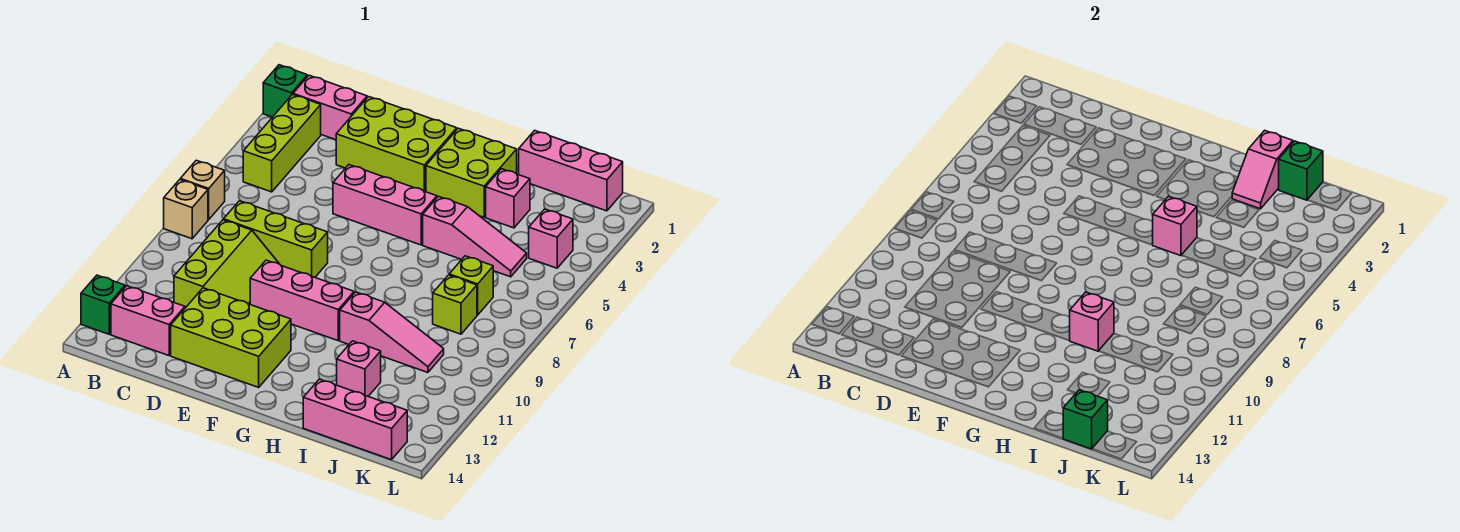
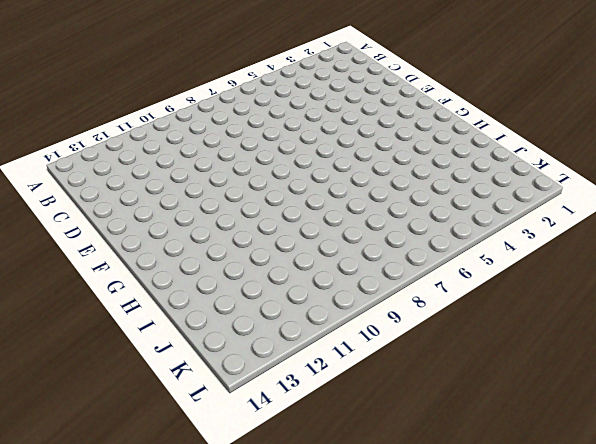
none -> green 1x1 brick [263,65,307,117]
none -> tan 1x1 brick [180,160,225,220]
none -> tan 1x1 brick [164,180,208,239]

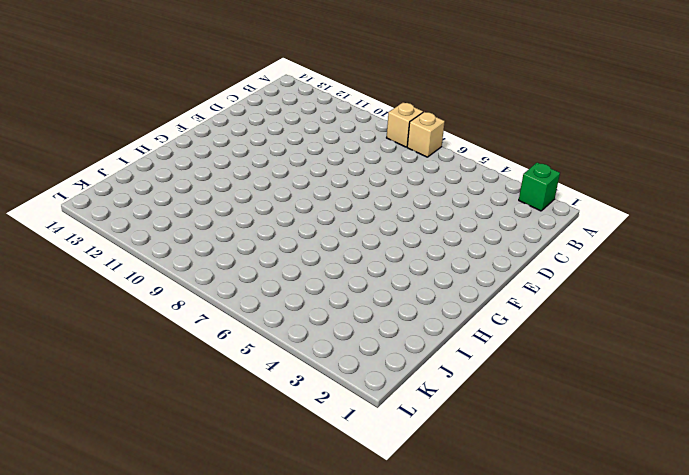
none -> green 1x1 brick [81,275,125,334]
none -> pink 1x2 brick [293,75,367,140]
none -> lime 1x3 brick [243,94,321,192]

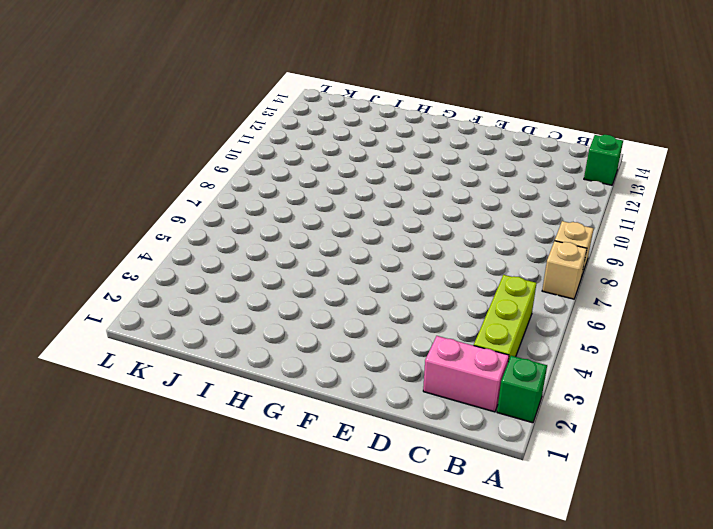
none -> pink 1x2 brick [111,286,185,356]
none -> lime 1x3 brick [224,201,328,277]
none -> lime 2x3 slope [174,220,279,308]

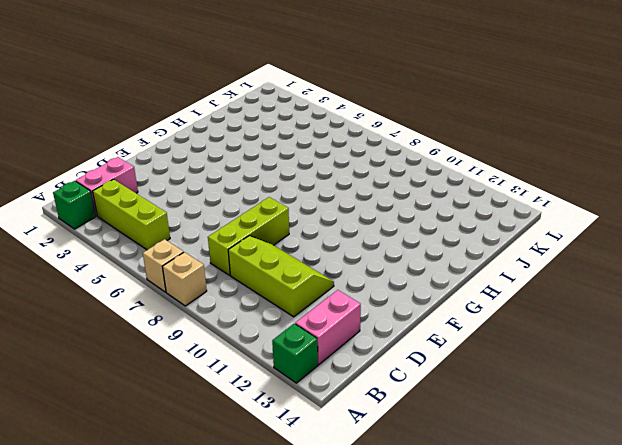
none -> lime 2x3 brick [336,97,457,192]
none -> lime 2x3 brick [171,288,291,387]
none -> pink 1x3 brick [333,165,437,245]

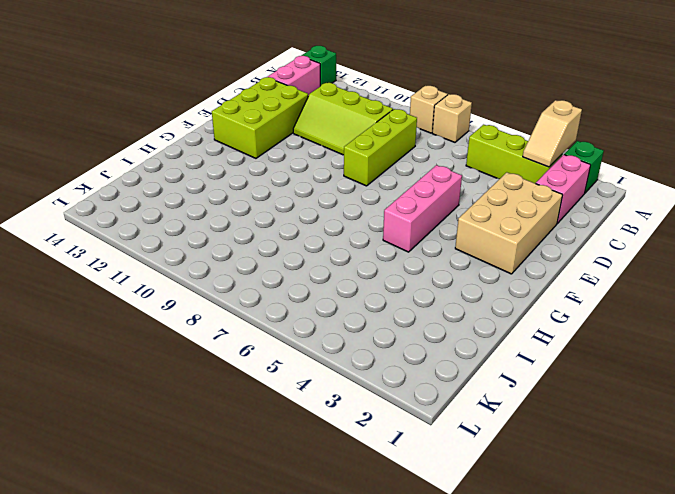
tan 1x2 slope [523,100,582,167] -> none
tan 2x3 brick [455,172,563,274] -> lime 2x3 brick [336,97,457,192]
none -> pink 1x3 brick [250,260,354,341]
none -> lime 2x2 brick [426,128,517,217]
none -> pink 1x3 slope [423,196,527,277]

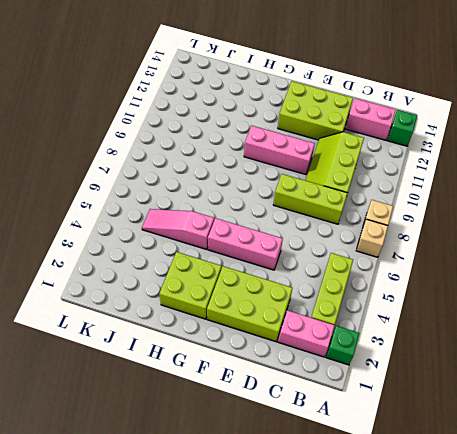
none -> pink 1x3 slope [340,292,444,372]
none -> pink 1x3 brick [518,130,623,211]
none -> pink 1x1 brick [486,169,530,228]

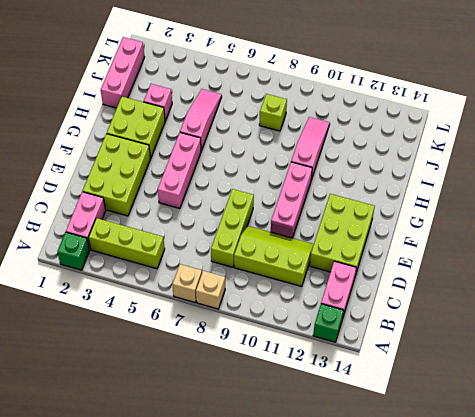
none -> pink 1x1 brick [337,341,381,396]
none -> pink 1x3 brick [303,379,407,460]
none -> lime 1x1 brick [449,256,493,315]

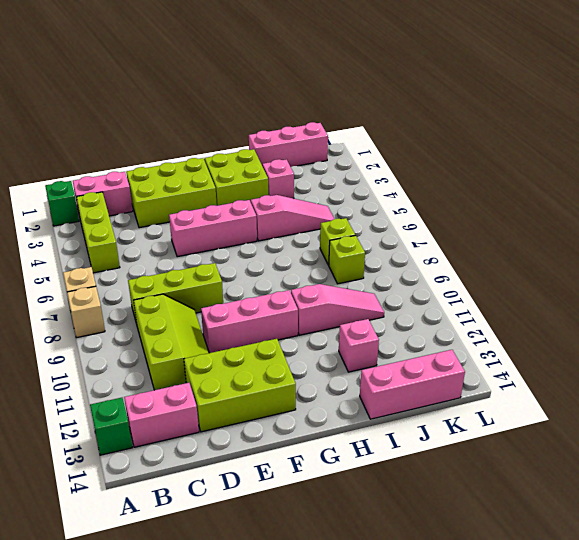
none -> pink 1x1 brick [529,209,573,268]
none -> pink 1x1 brick [1153,196,1197,256]
none -> pink 1x1 brick [1070,292,1114,351]

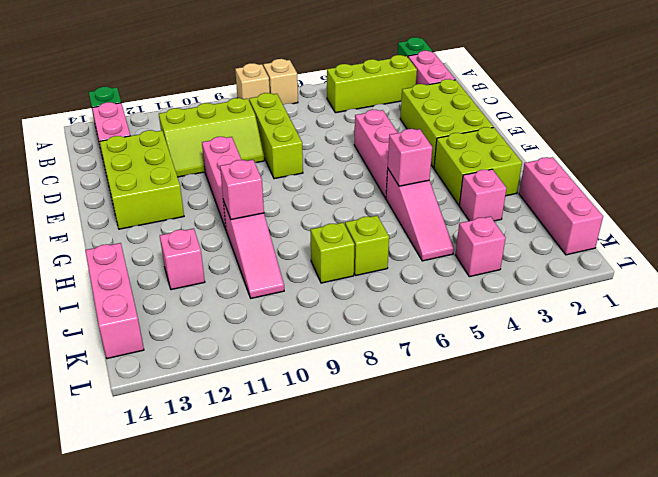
none -> pink 1x2 slope [1232,130,1293,209]
none -> green 1x1 brick [1279,141,1323,200]
none -> green 1x1 brick [1063,390,1108,449]

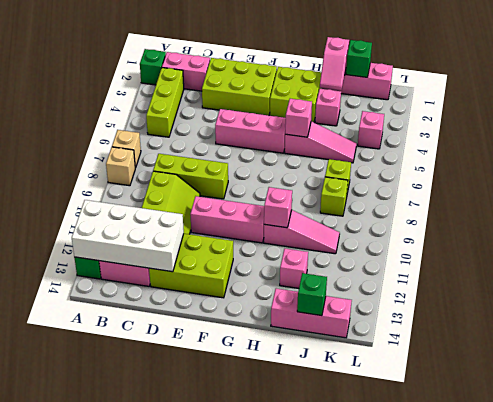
white 2x4 brick [72,200,184,272] -> none

